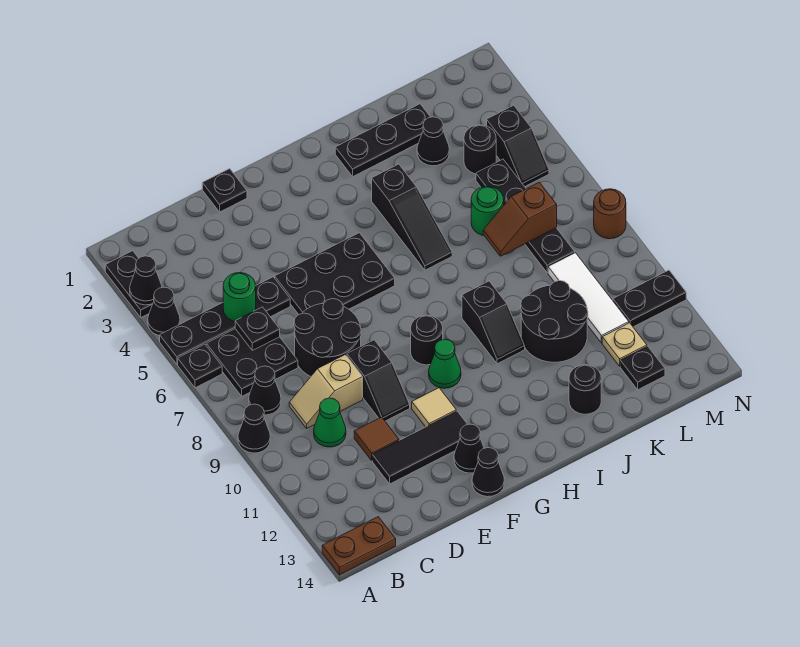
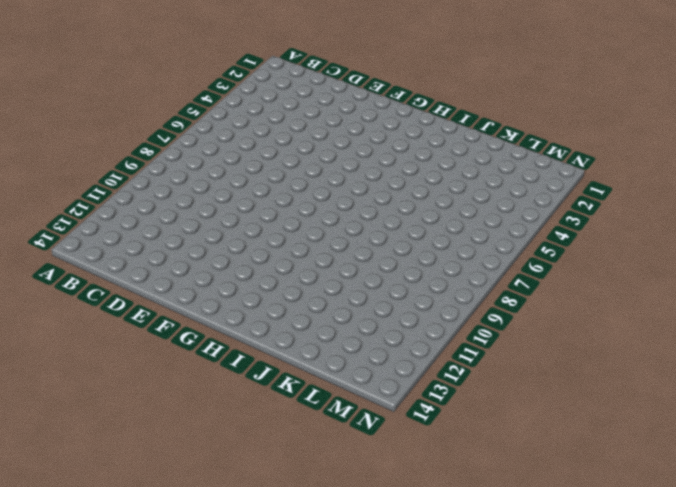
none -> black 1x2 plate [105,251,152,317]
none -> black 1x1 cone [148,287,180,336]
none -> black 1x4 plate [160,277,290,364]
none -> black 1x1 plate [178,344,222,388]

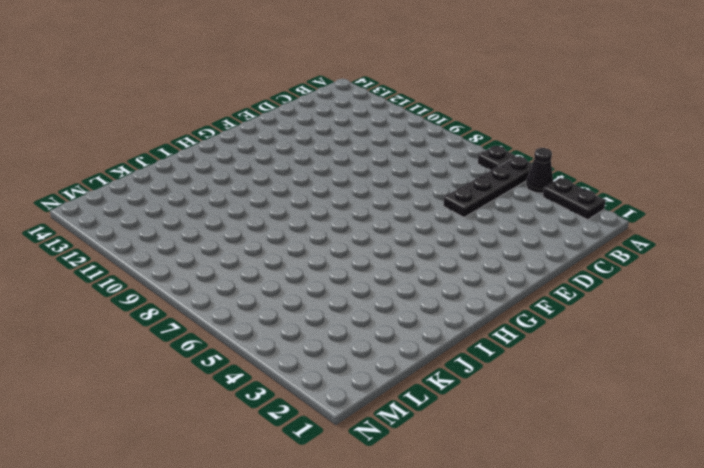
none -> black 1x1 cone [238,404,270,453]
none -> brown 1x2 plate [322,517,396,575]
none -> black 2x2 plate [206,329,298,396]
none -> black 1x1 cone [249,366,281,415]

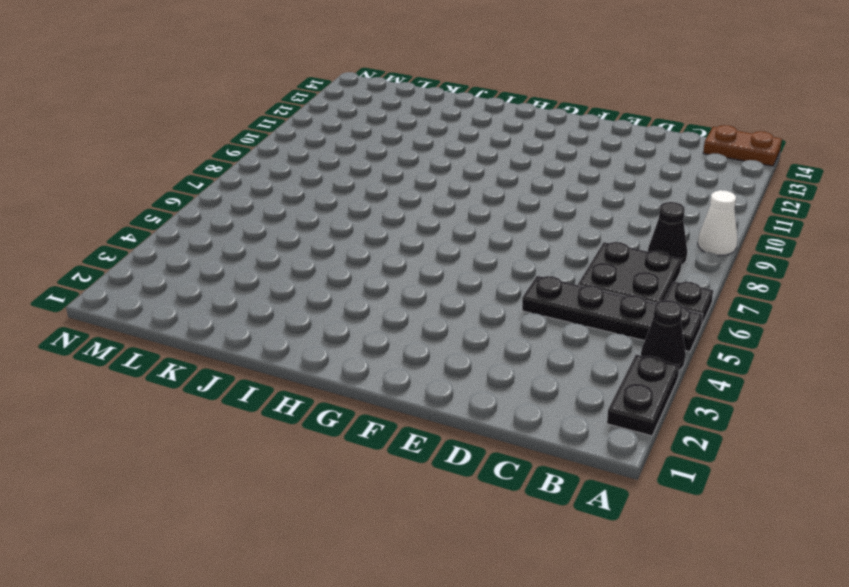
white 1x1 cone [698,190,737,256] -> black 1x1 cone [238,404,270,453]
none -> tan 1x2 slope [289,355,363,428]
none -> green 1x1 cone [314,398,346,447]
none -> black 2x2 round brick [294,299,361,377]
none -> brown 1x1 tile [354,417,399,460]

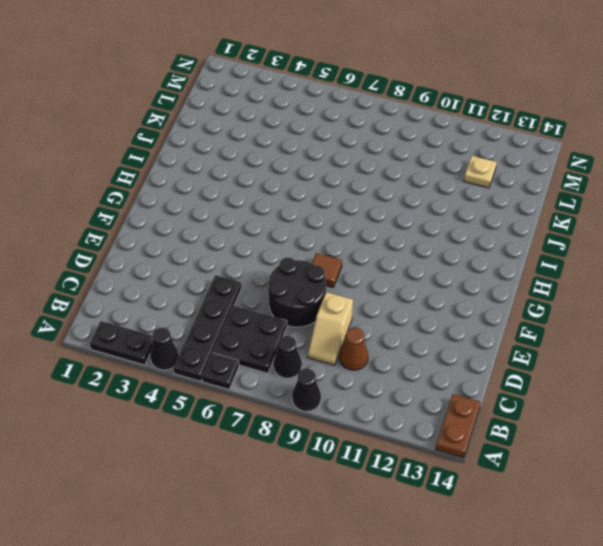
brown 1x1 cone [340,328,368,370] -> green 1x1 cone [314,398,346,447]
brown 1x1 tile [312,253,342,287] -> brown 1x1 tile moved to [354,417,399,460]
none -> black 1x3 tile [372,411,468,484]
none -> black 1x1 plate [202,169,247,212]
none -> black 2x3 plate [275,233,395,314]
none -> black 1x2 slope [347,340,410,421]

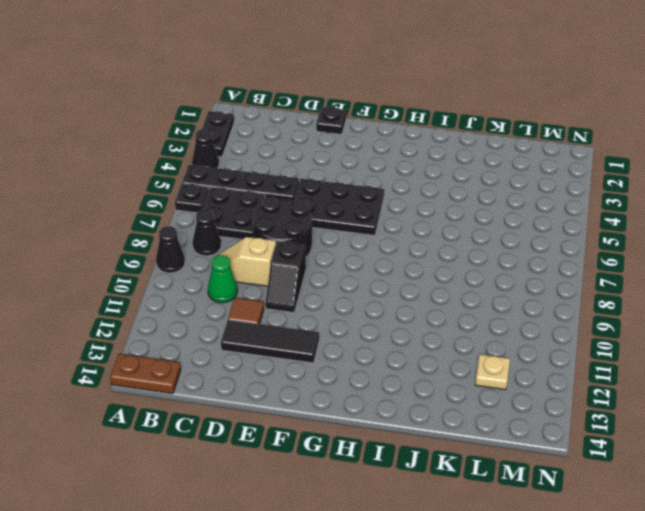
none -> tan 1x1 tile [412,388,456,427]
none -> black 1x1 cone [454,424,484,473]
none -> black 1x1 cone [472,448,504,497]
none -> black 1x1 round brick [411,315,443,365]

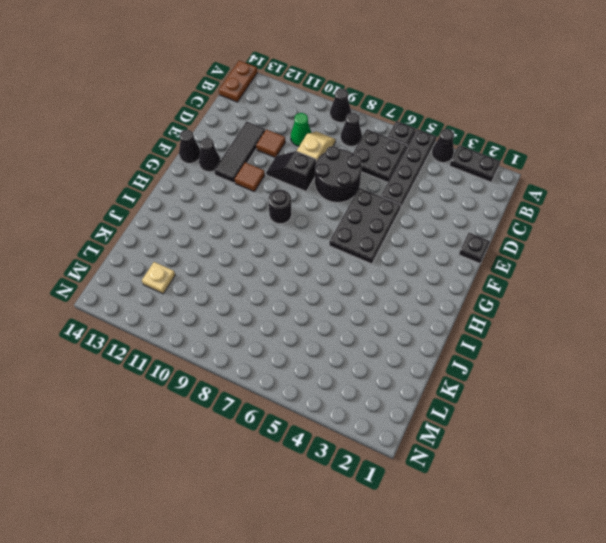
brown 1x1 tile [235,163,265,192] -> tan 1x1 tile [412,388,456,427]
none -> green 1x1 cone [429,339,461,388]
none -> black 1x3 plate [335,104,430,176]
none -> black 1x3 slope [372,164,452,270]
none -> black 1x2 slope [462,281,525,364]

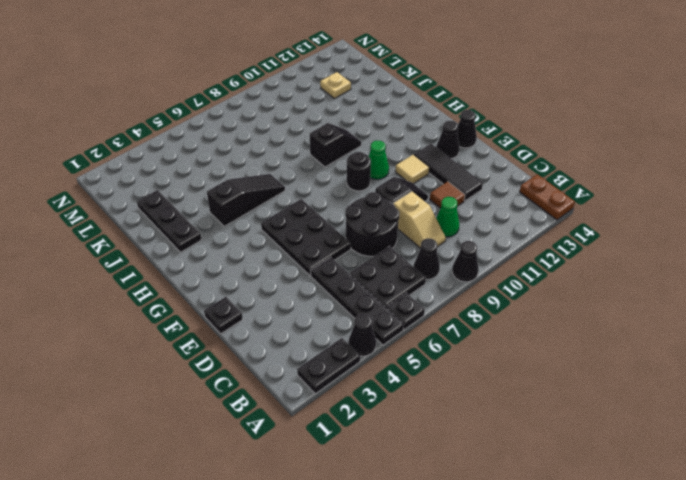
none -> black 2x2 round brick [521,281,588,362]
none -> black 1x1 round brick [569,365,601,414]
none -> black 1x1 cone [417,117,449,166]
none -> green 1x1 round brick [471,186,504,235]

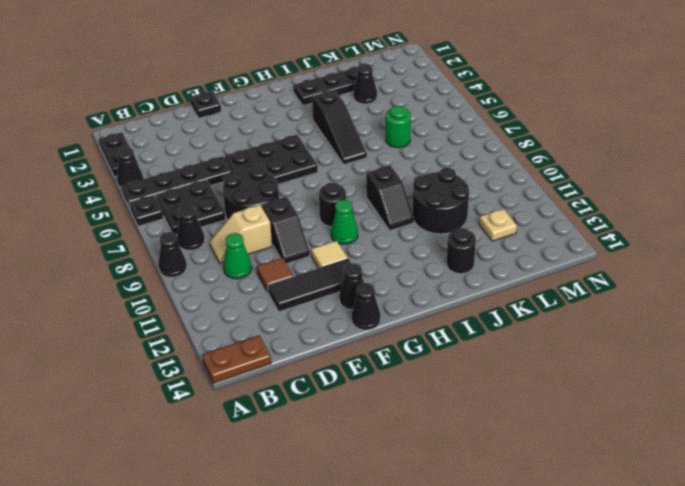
none -> black 1x1 round brick [464,125,496,174]
none -> black 1x4 plate [476,159,575,273]
none -> white 1x3 tile [548,253,629,343]
none -> black 1x1 plate [620,346,665,390]

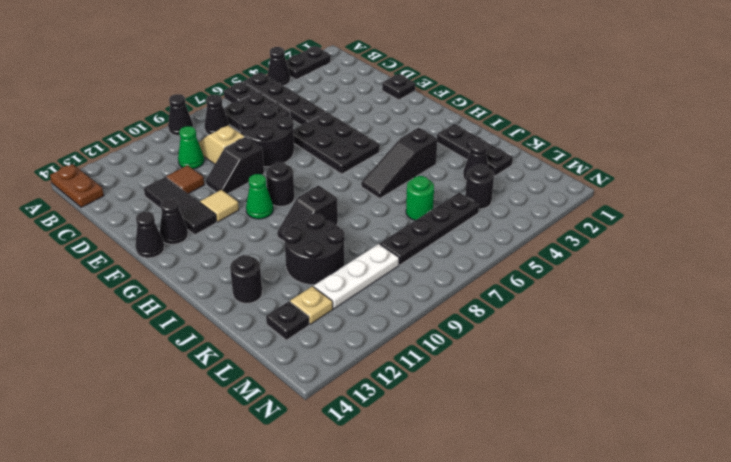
white 1x3 plate [314,244,399,309] -> white 1x3 tile [548,253,629,343]
none -> black 1x2 slope [487,105,549,187]
none -> black 1x2 plate [613,270,686,327]
none -> brown 1x1 round brick [594,189,626,239]
none -> black 1x1 cone [130,256,162,305]

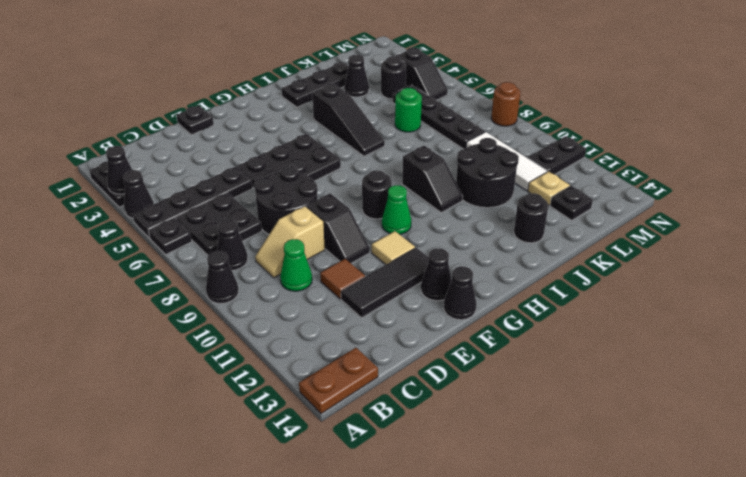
none -> green 1x1 round brick [223,273,256,322]
none -> black 1x1 plate [235,307,280,350]
none -> brown 1x2 slope [483,182,557,256]

